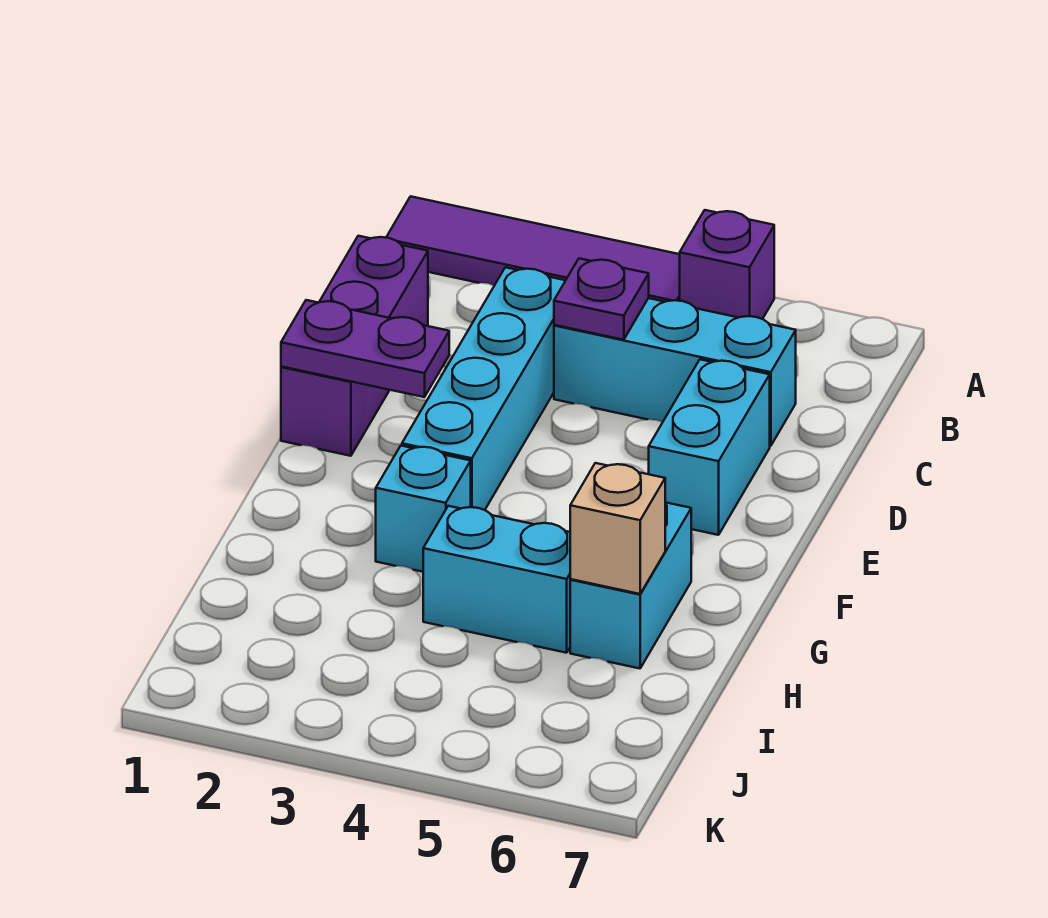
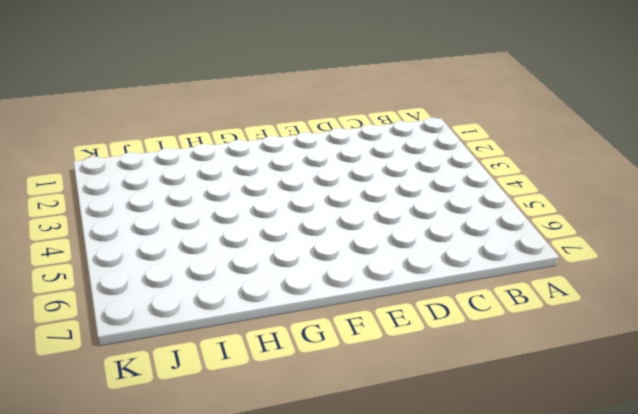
none -> purple 1x4 tile [386,196,680,302]
none -> purple 1x1 brick [680,210,774,319]
none -> purple 1x3 brick [281,236,428,456]

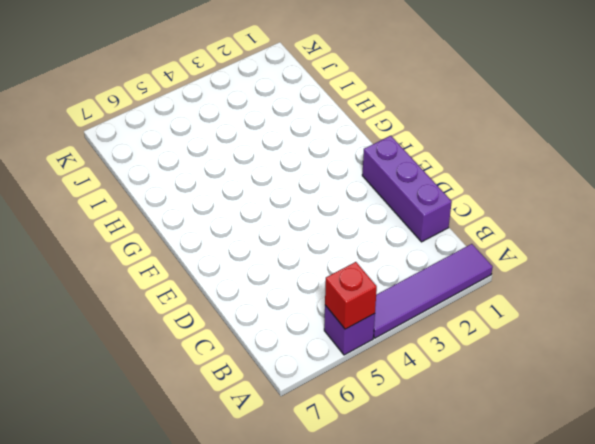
red 1x1 brick [325,262,377,329] -> none
none -> cyan 1x4 brick [402,267,566,510]
none -> cyan 1x3 brick [554,298,796,446]
none -> cyan 1x2 brick [649,359,770,535]

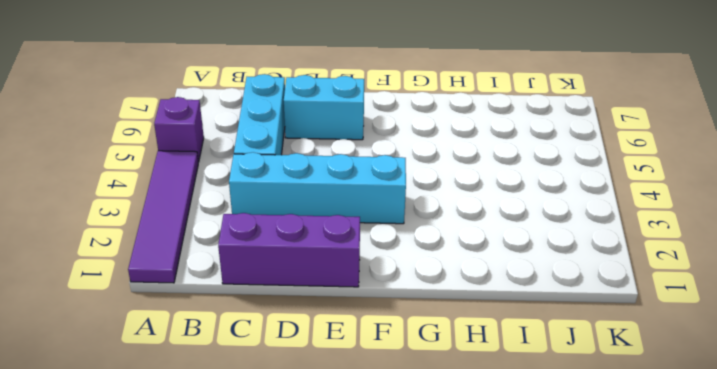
none -> cyan 1x1 brick [376,446,471,572]
none -> cyan 1x2 brick [570,502,691,668]
none -> cyan 1x2 brick [423,506,571,653]

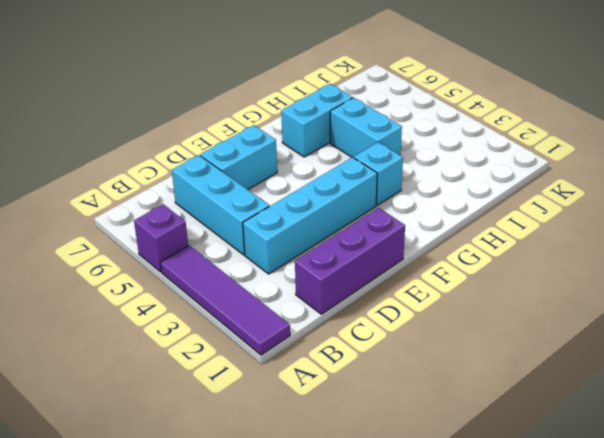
none -> purple 1x1 plate [554,258,649,340]
none -> purple 1x2 plate [281,300,449,397]
none -> tan 1x1 brick [570,463,665,594]

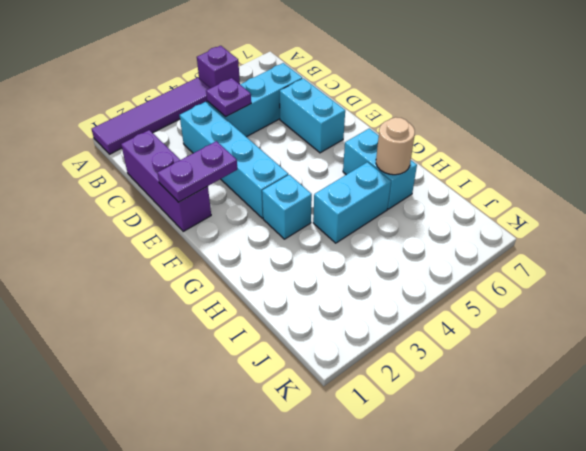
tan 1x1 round brick [376,117,415,175] -> tan 1x1 brick [570,463,665,594]

